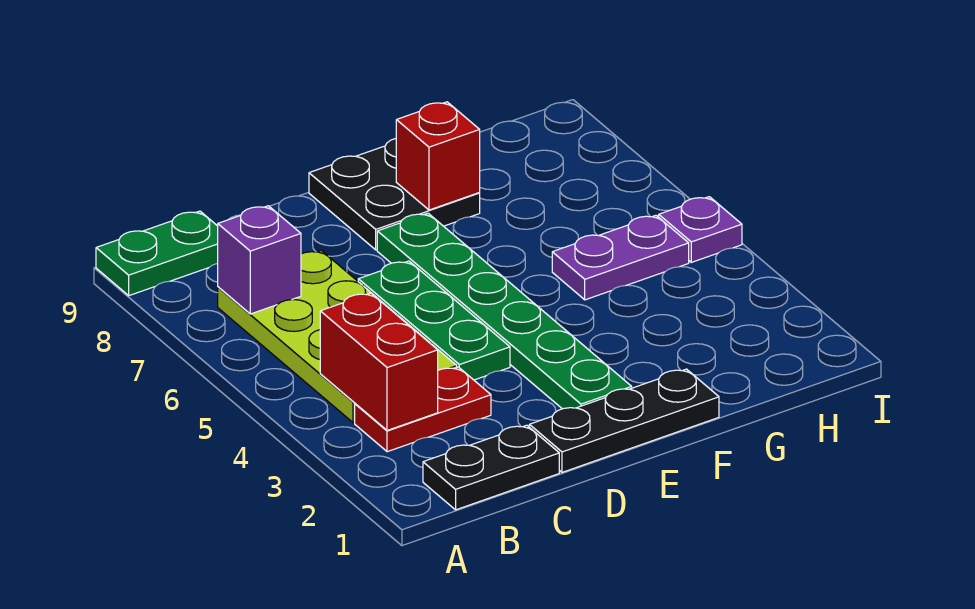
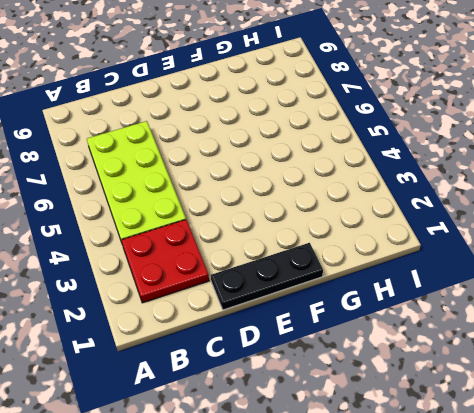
red 2x2 plate [121,220,209,303] -> red 1x2 plate [355,367,491,452]
none -> green 1x2 plate [96,211,218,296]
none -> black 1x2 plate [423,425,559,510]
none -> green 1x3 plate [358,261,510,380]

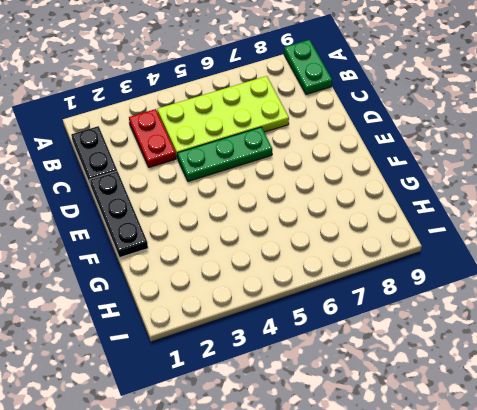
none -> green 1x6 plate [377,213,632,409]
none -> black 2x2 plate [309,139,480,250]
none -> purple 1x2 plate [552,215,689,300]

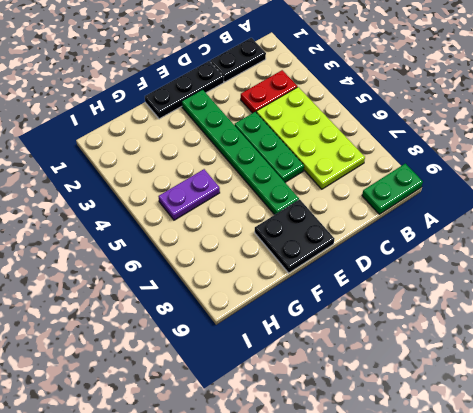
none -> purple 1x1 plate [659,197,742,262]
none -> red 1x2 brick [320,293,438,430]
none -> purple 1x1 brick [218,206,301,314]

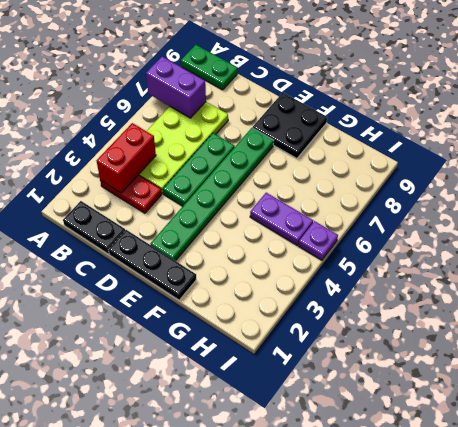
purple 1x2 brick [146,57,206,118] -> purple 1x1 brick [218,206,301,314]
none -> red 1x1 brick [396,102,480,210]

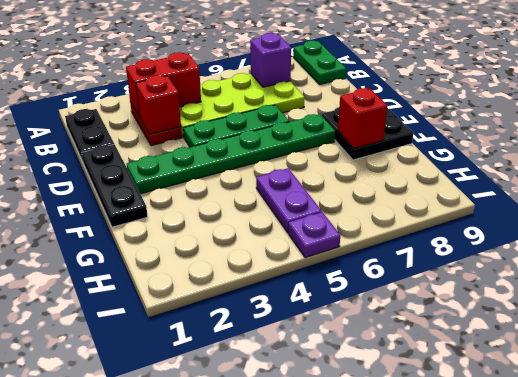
red 1x1 brick [136,75,181,134] -> none

